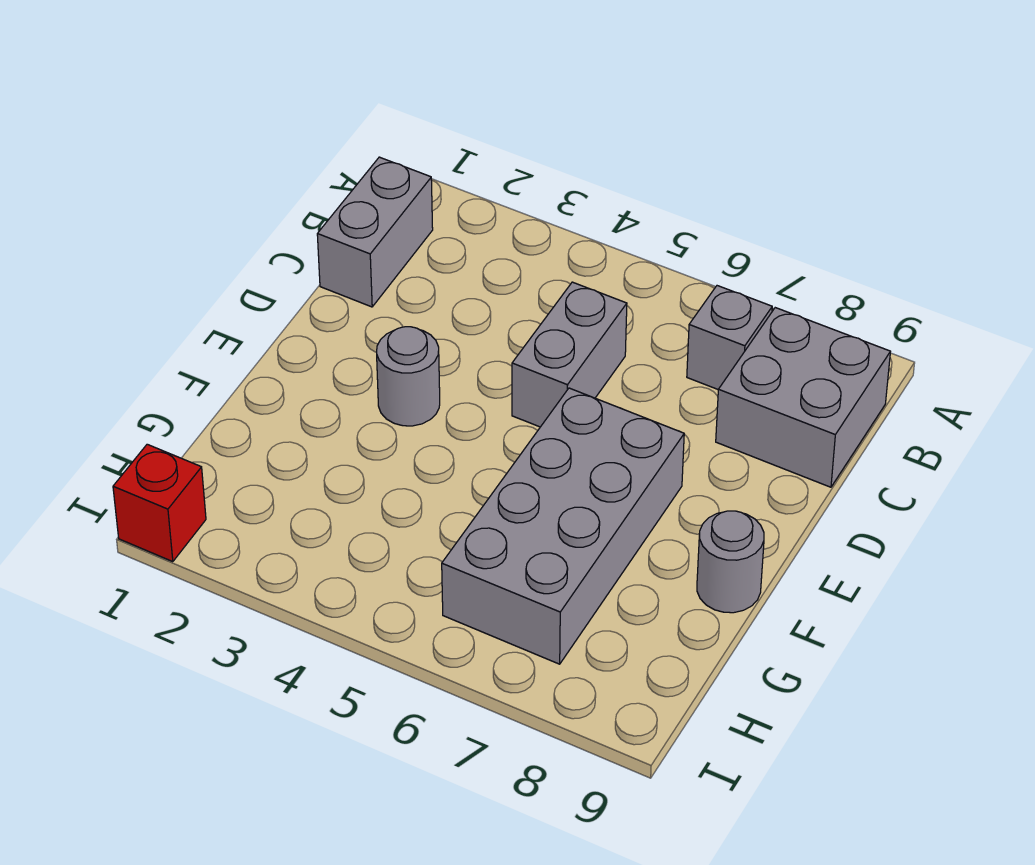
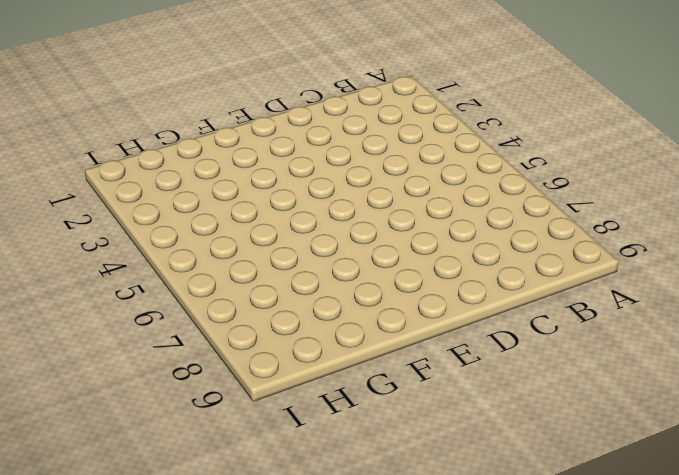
none -> grey 1x2 brick [317,157,433,307]
none -> grey 1x1 brick [687,286,772,389]

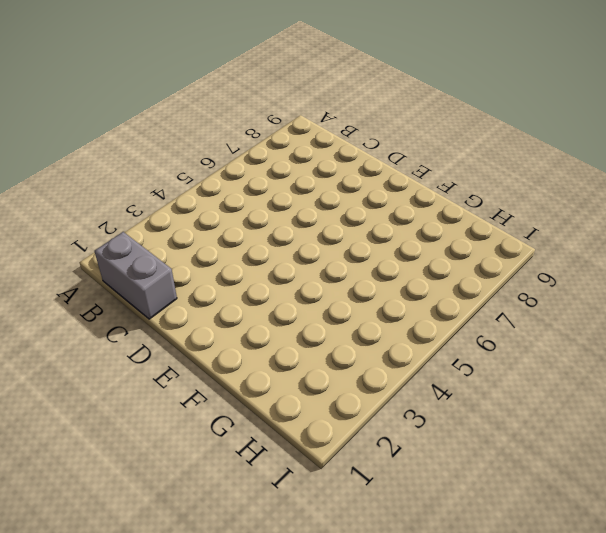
none -> grey 1x1 brick [687,286,772,389]
none -> grey 2x2 brick [716,308,890,487]

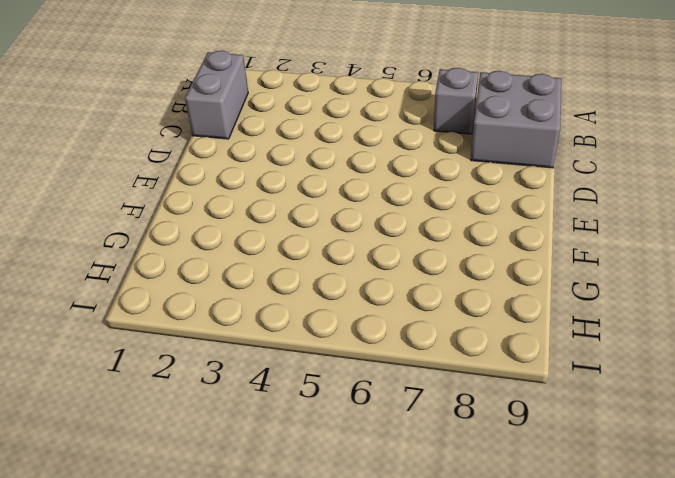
none -> grey 1x2 brick [512,282,627,427]
none -> grey 1x1 round brick [377,327,440,426]

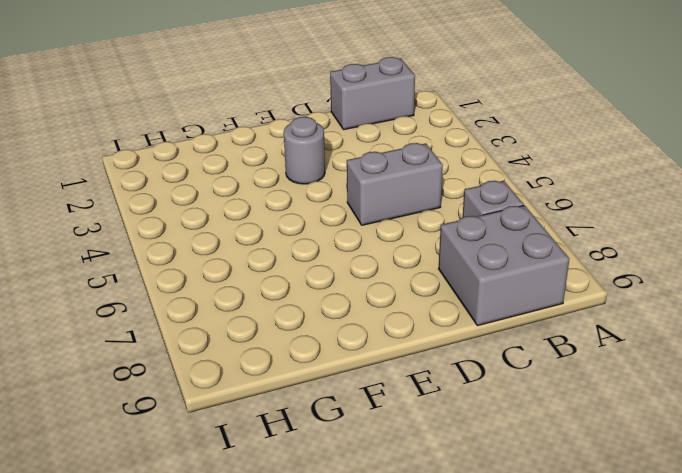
none -> grey 2x4 brick [442,388,684,664]
none -> grey 1x1 round brick [697,511,764,613]

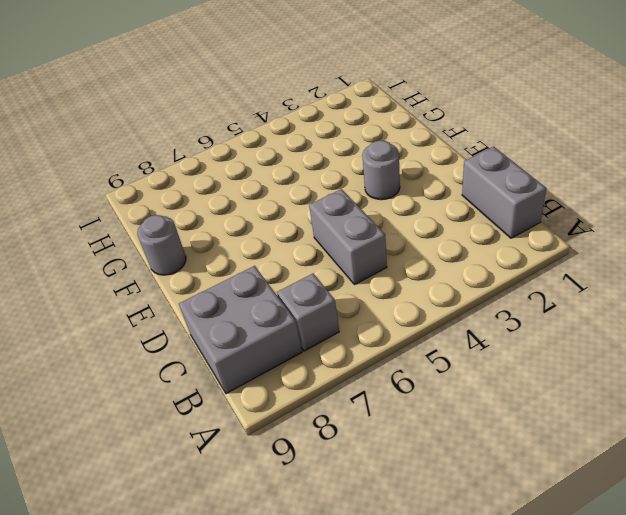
none -> grey 2x4 brick [442,388,684,664]
none -> red 1x1 brick [113,444,206,562]

